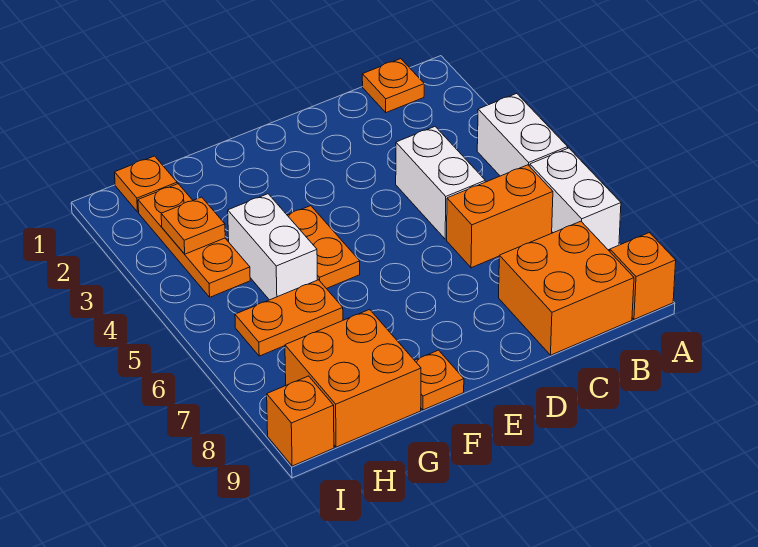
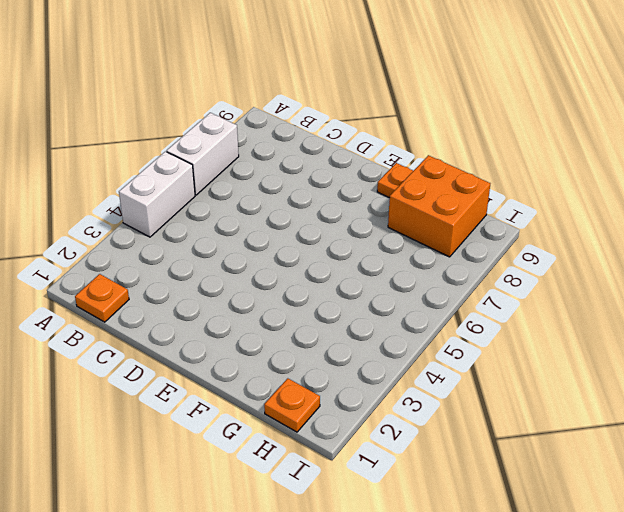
none -> orange 1x1 brick [610,233,676,319]
none -> orange 1x2 brick [447,165,553,268]
none -> orange 2x2 brick [499,221,634,355]

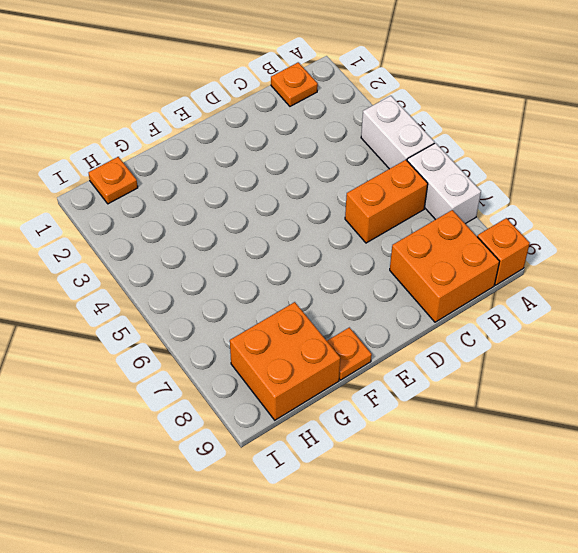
none -> white 1x2 brick [396,127,485,239]
none -> orange 1x2 plate [287,206,360,289]
none -> white 1x2 brick [228,194,317,300]

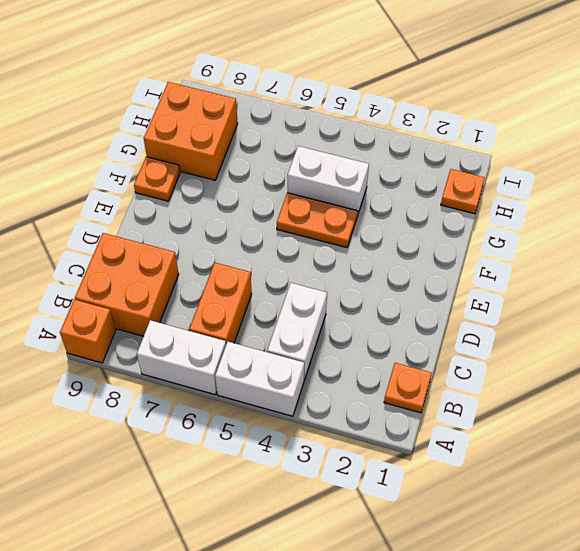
white 1x2 brick [267,283,327,380] -> white 1x2 brick turned to [396,127,485,239]
none -> orange 1x2 plate [235,280,343,356]
none -> orange 1x3 plate [138,184,250,297]
none -> orange 1x1 brick [267,376,334,466]

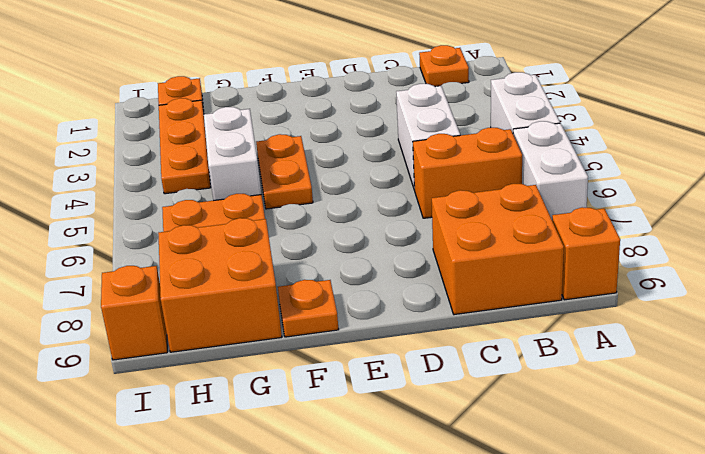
none -> orange 1x1 plate [161,197,225,254]

